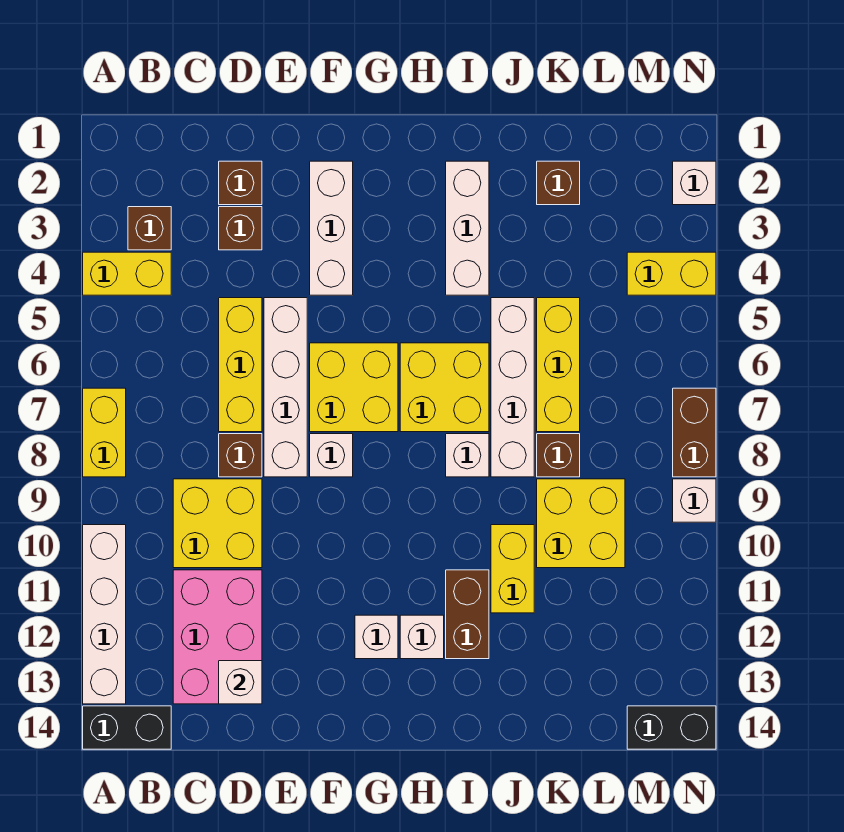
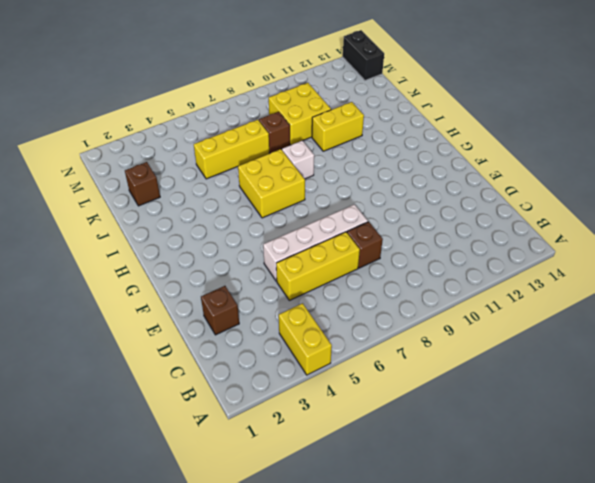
none -> yellow 1x2 brick [83,388,126,477]
none -> white 1x4 brick [83,525,126,704]
none -> black 1x2 brick [83,706,171,749]
none -> brown 1x1 brick [128,207,171,250]

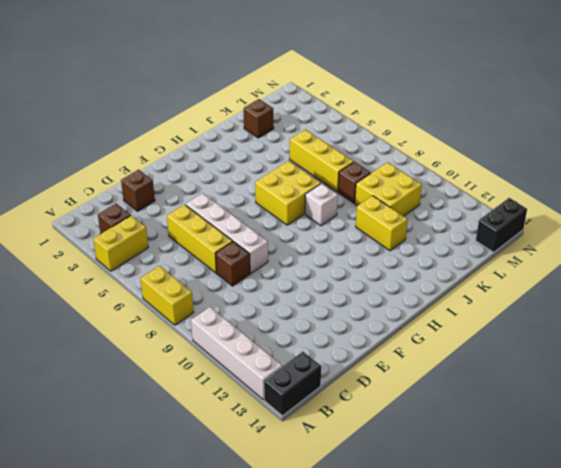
none -> yellow 2x2 brick [173,479,262,568]
none -> pink 2x3 brick [173,570,262,704]
none -> brown 1x1 brick [219,207,262,250]
none -> white 1x3 brick [310,161,353,295]

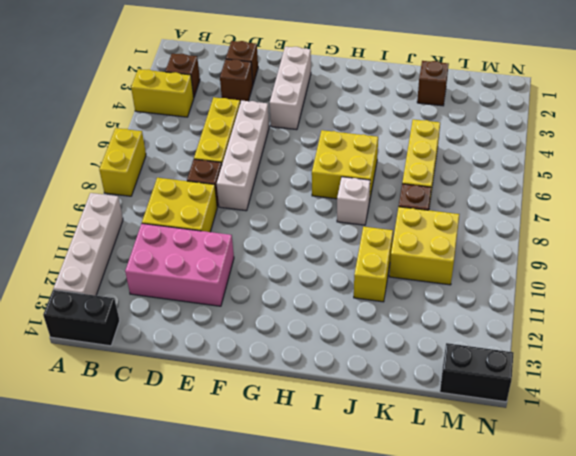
pink 2x3 brick [125,224,234,306] -> pink 2x3 brick turned to [173,570,262,704]
none -> yellow 2x2 brick [310,343,398,432]
none -> white 1x1 brick [310,434,353,477]
none -> white 1x1 brick [355,615,398,659]
none -> white 1x1 brick [400,615,444,659]

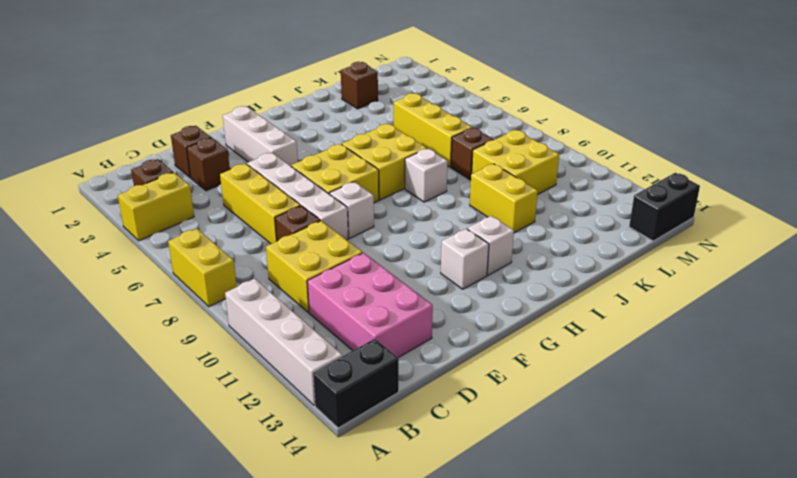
none -> white 1x3 brick [446,161,489,295]
none -> brown 1x2 brick [446,570,489,659]
none -> white 1x4 brick [491,298,534,477]
none -> yellow 1x2 brick [627,252,716,295]

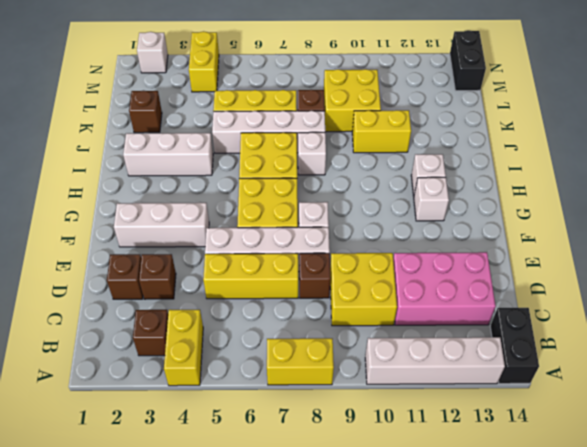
none -> brown 1x2 brick [446,570,489,659]
none -> brown 1x2 brick [673,388,716,477]
none -> white 1x1 brick [673,479,716,522]
none -> white 1x1 brick [219,661,262,704]

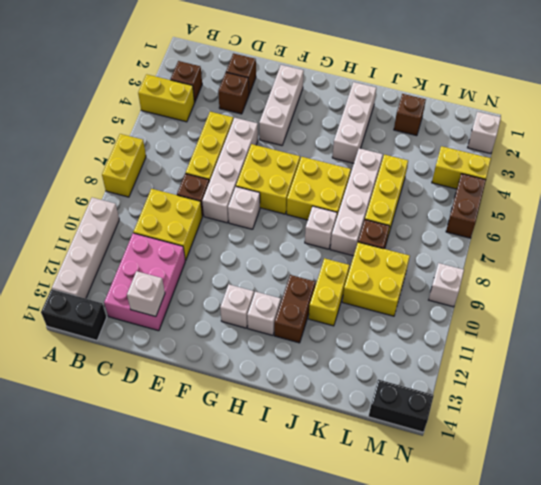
brown 1x2 brick [446,174,486,238] -> brown 1x2 brick moved to [673,388,716,477]

